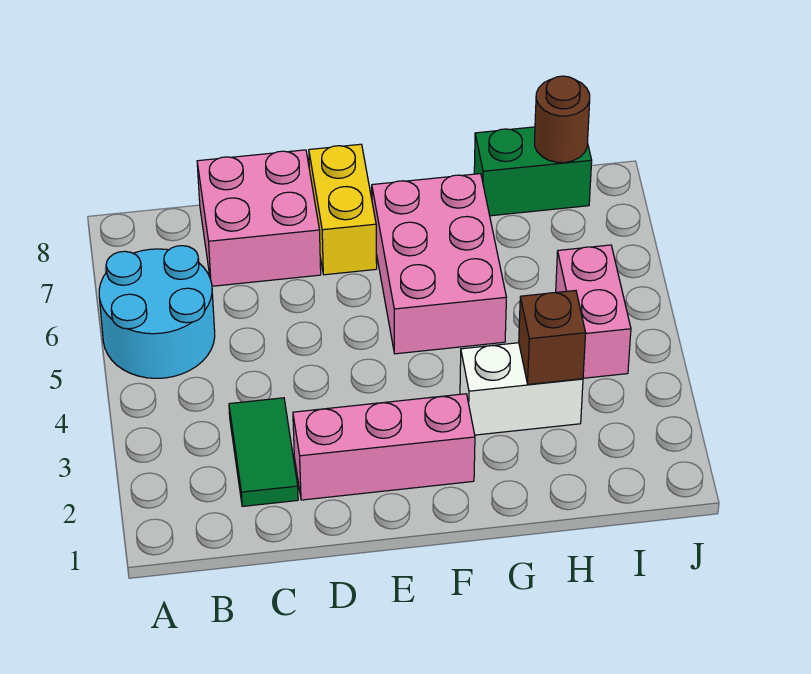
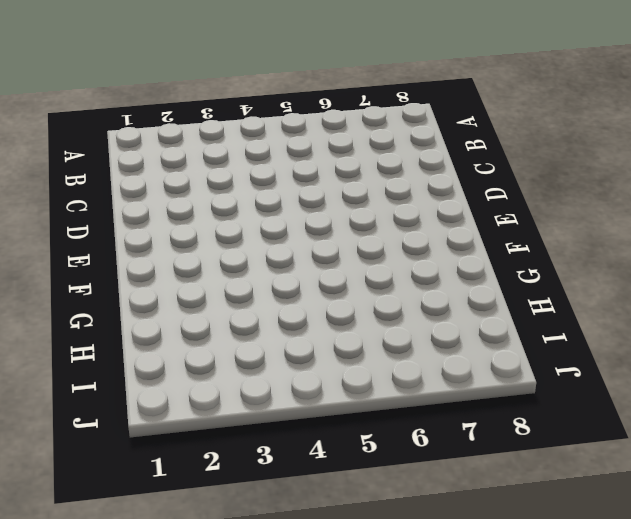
none -> cyan 2x2 round brick [99,246,215,378]
none -> green 1x2 tile [229,398,298,506]

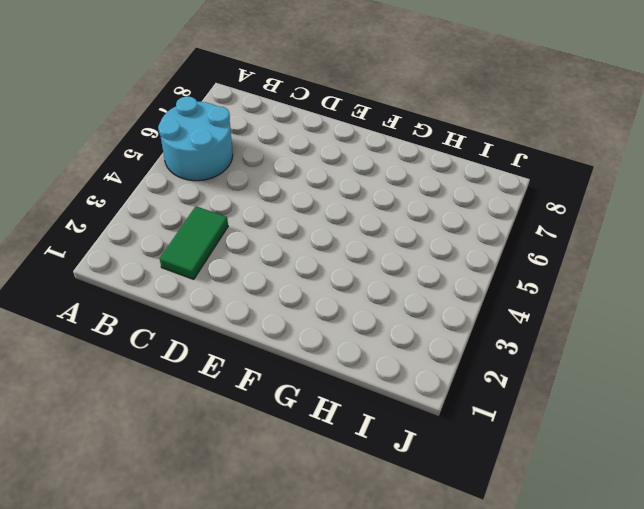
none -> pink 2x2 brick [197,150,321,286]
none -> pink 1x3 brick [293,394,475,500]

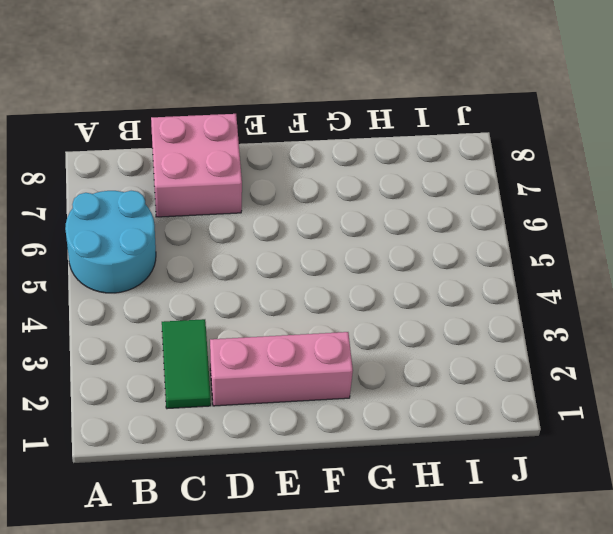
none -> yellow 1x2 brick [309,144,377,275]
none -> pink 2x3 brick [372,174,506,354]

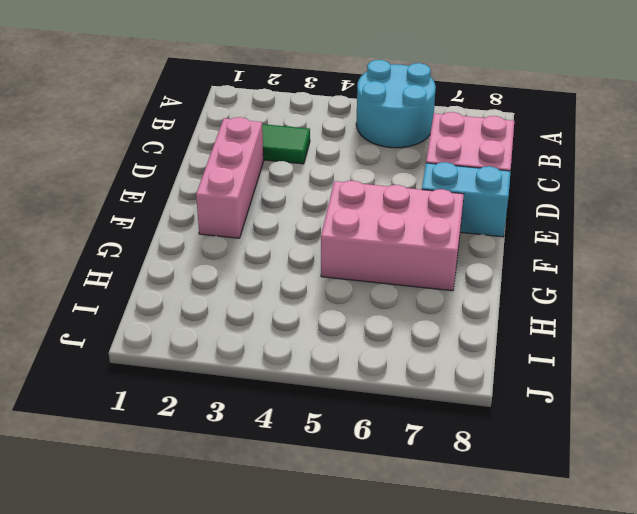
cyan 1x2 brick [422,162,511,237] -> yellow 1x2 brick [309,144,377,275]
none -> white 1x2 brick [460,343,583,435]
none -> green 1x2 brick [474,127,592,216]

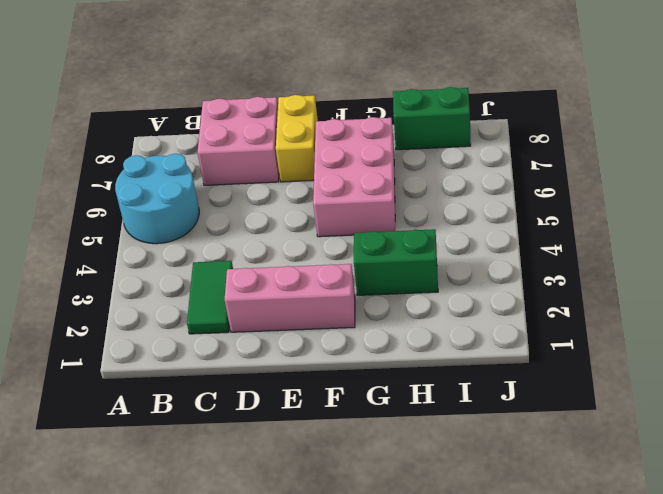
green 1x2 brick [354,229,438,295] -> white 1x2 brick [460,343,583,435]
none -> pink 1x2 brick [556,245,631,378]
none -> brown 1x1 brick [519,290,586,384]

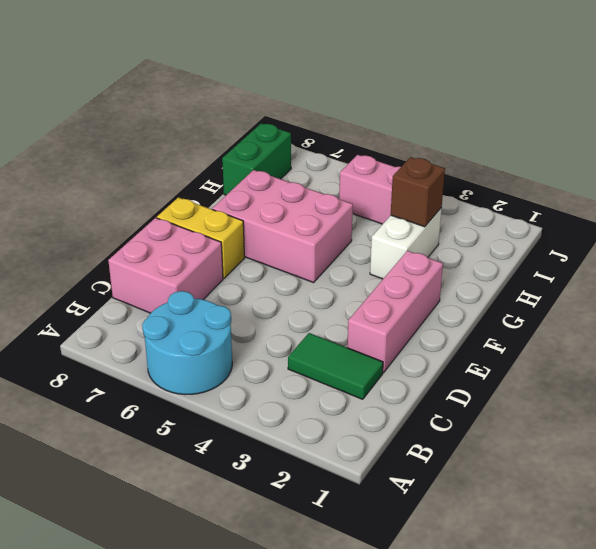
none -> brown 1x1 round brick [535,76,590,163]

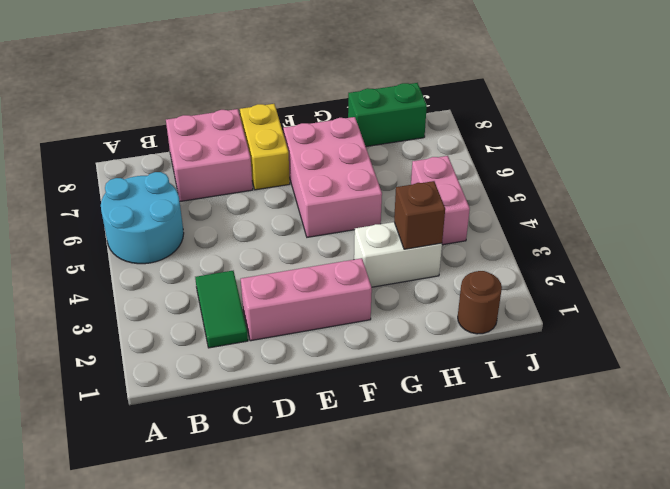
brown 1x1 round brick [458,271,502,334] -> brown 1x1 round brick moved to [535,76,590,163]

